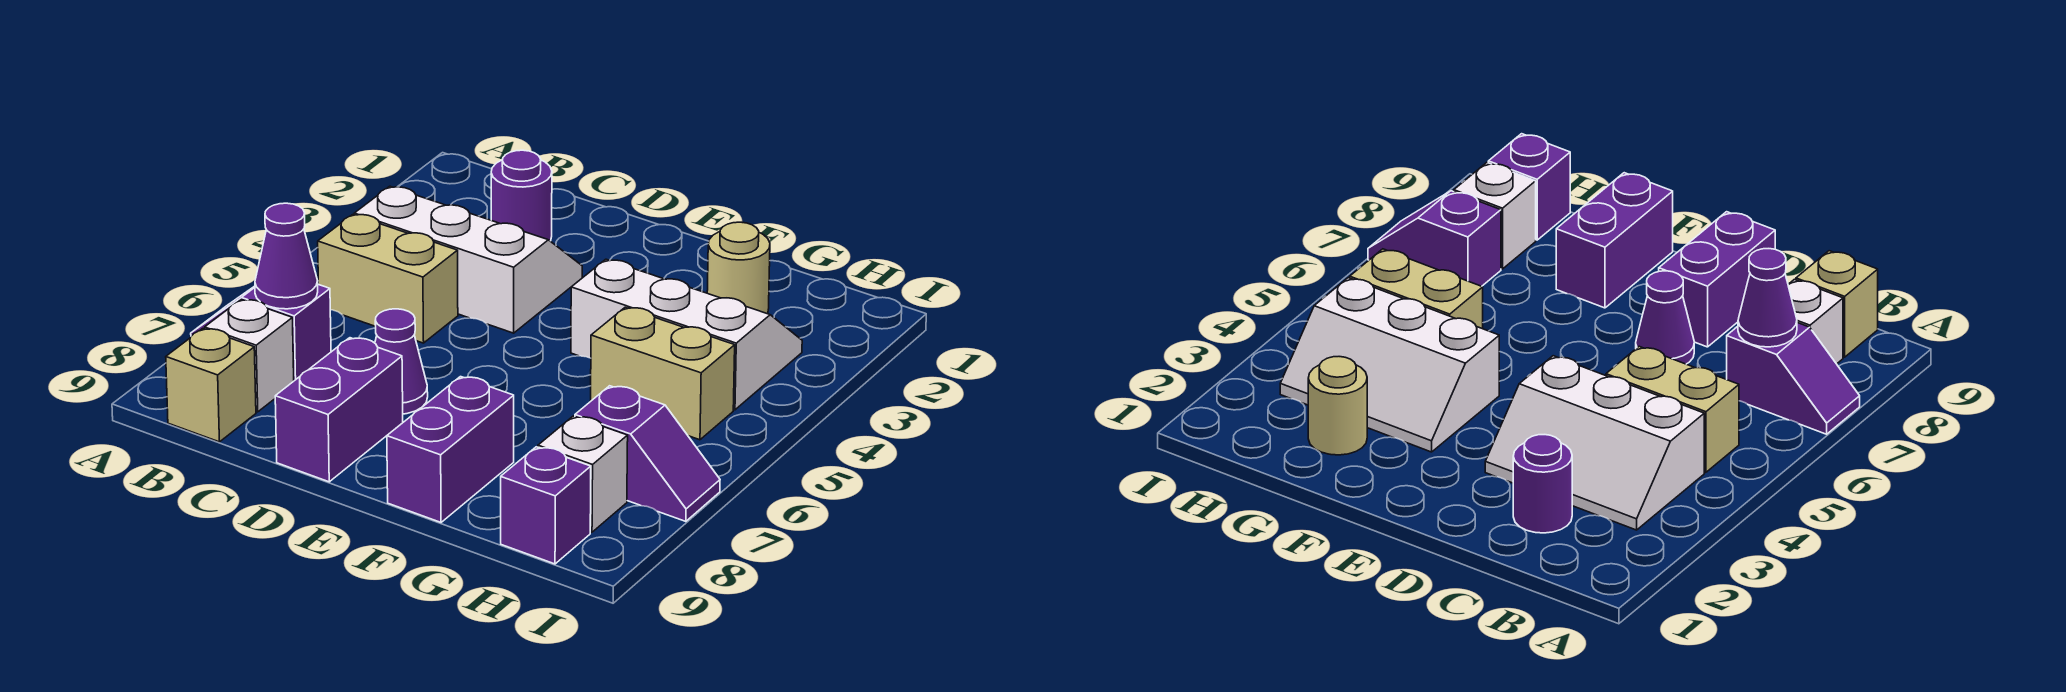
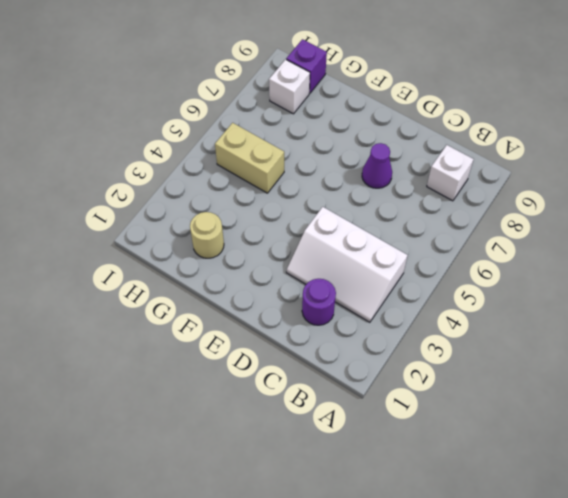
none -> purple 1x2 slope [191,284,331,381]
none -> tan 1x2 brick [318,215,458,343]
none -> tan 1x1 brick [166,329,256,442]

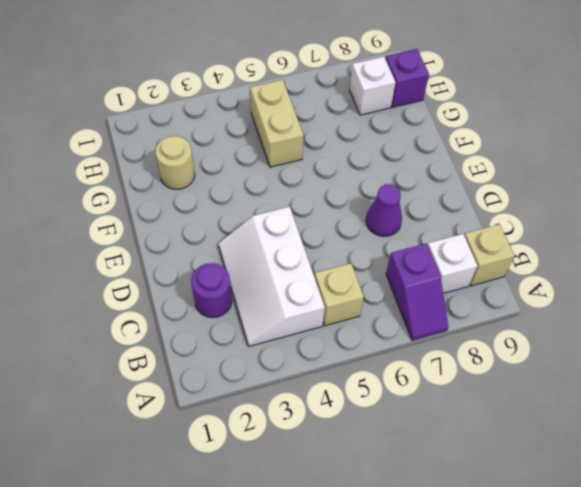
tan 1x1 brick [315,263,364,326] -> tan 1x2 brick [318,215,458,343]
none -> purple 1x2 brick [275,338,403,482]
none -> white 2x3 slope [571,259,802,410]
none -> purple 1x2 brick [387,377,514,522]

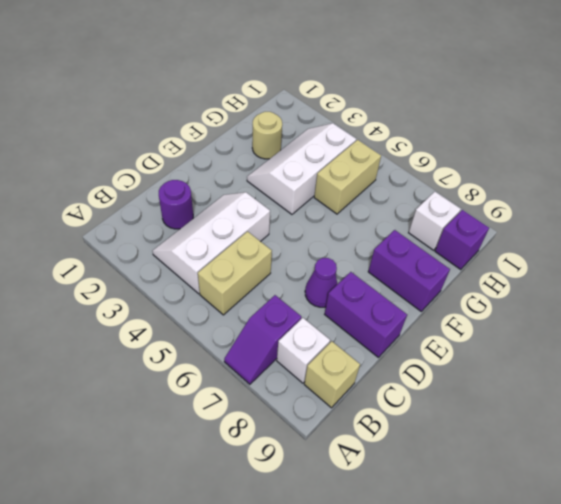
none -> purple 1x2 slope [575,386,720,521]
none -> purple 1x1 cone [255,203,318,309]

